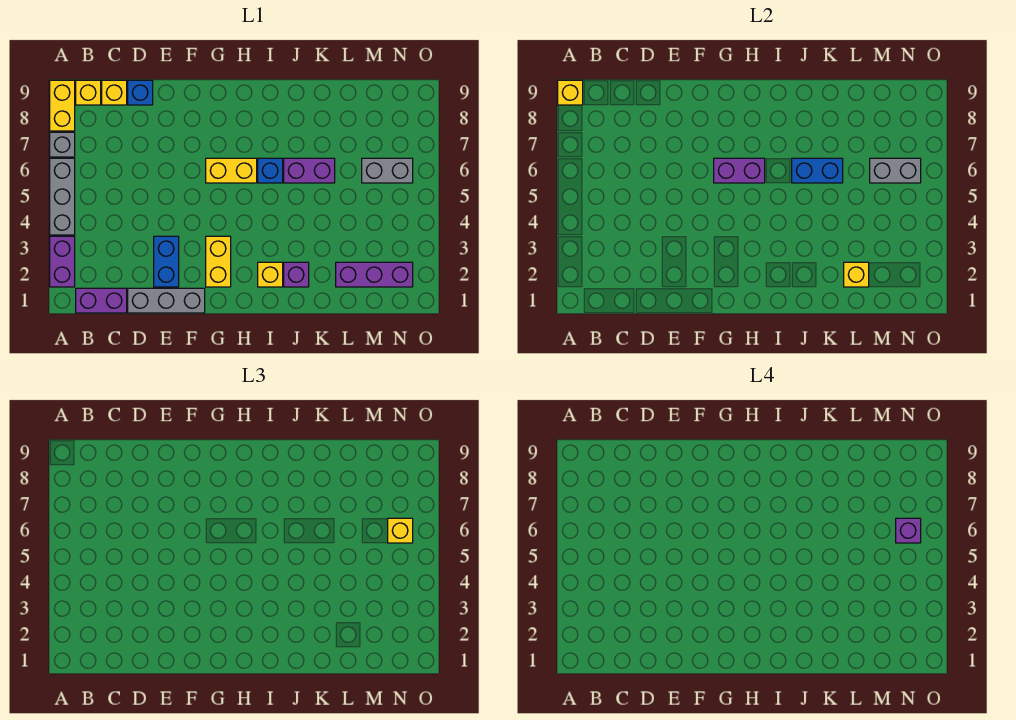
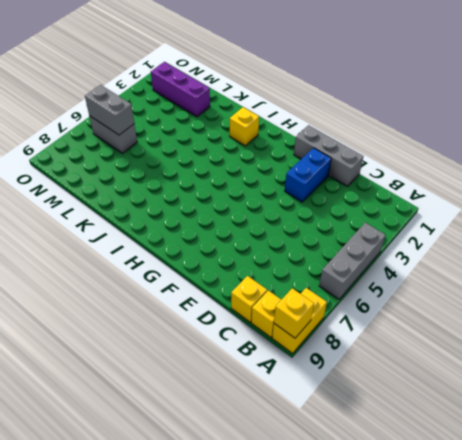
none -> purple 1x2 brick [50,236,75,287]
none -> grey 1x1 brick [50,132,75,157]
none -> purple 1x2 brick [76,288,127,313]

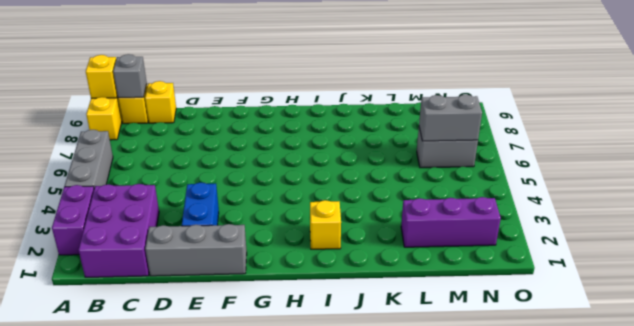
purple 2x3 brick [78,184,159,277] -> purple 1x2 brick [76,288,127,313]
grey 1x1 brick [113,54,147,98] -> grey 1x1 brick moved to [50,132,75,157]
none -> blue 1x1 brick [128,80,153,105]
none -> yellow 1x2 brick [206,236,231,287]
none -> yellow 1x2 brick [206,158,257,183]

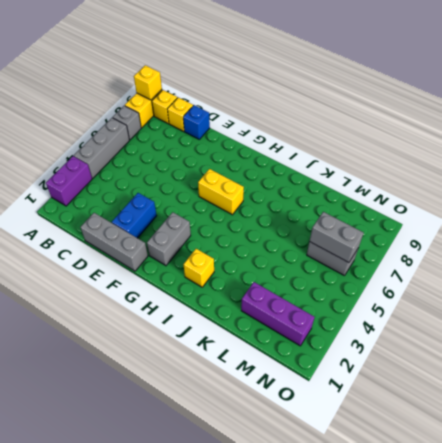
grey 1x2 brick [147,212,191,266] -> yellow 1x2 brick [206,236,231,287]
none -> purple 1x2 brick [76,288,127,313]
none -> blue 1x1 brick [258,158,283,183]
none -> purple 1x1 brick [284,262,309,287]

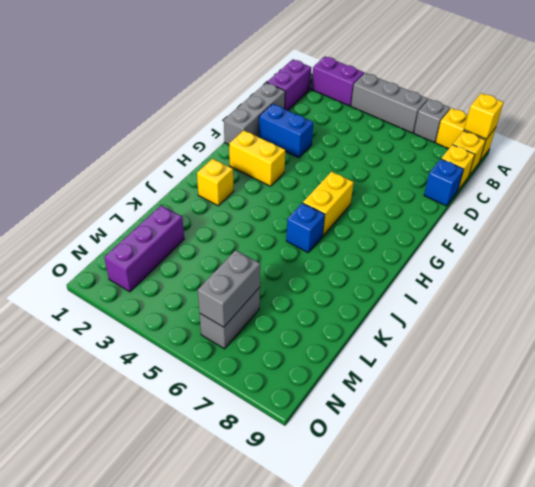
none -> purple 1x1 brick [284,262,309,287]
none -> purple 1x2 brick [284,158,335,183]
none -> purple 1x2 brick [714,158,765,183]

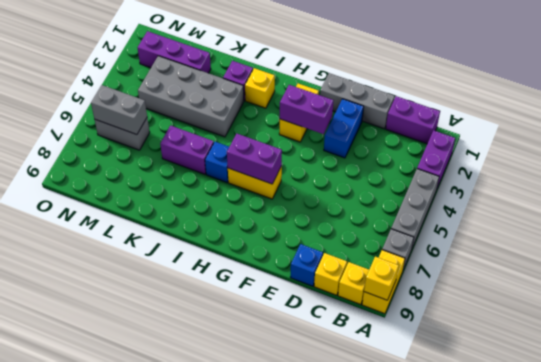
purple 1x2 brick [280,85,334,134] -> none
grey 2x4 brick [138,56,244,137] -> none
none -> blue 1x2 brick [792,158,843,183]
none -> yellow 1x1 brick [844,262,869,287]
none -> yellow 1x1 brick [388,518,413,543]

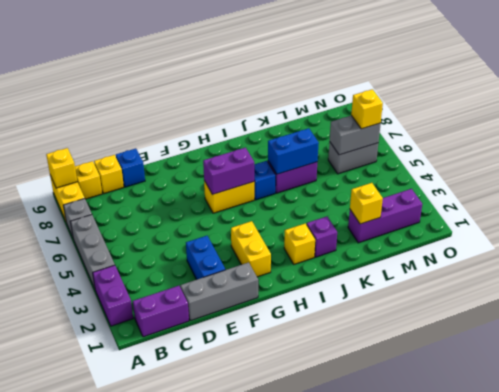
none -> purple 1x1 brick [896,518,921,543]

